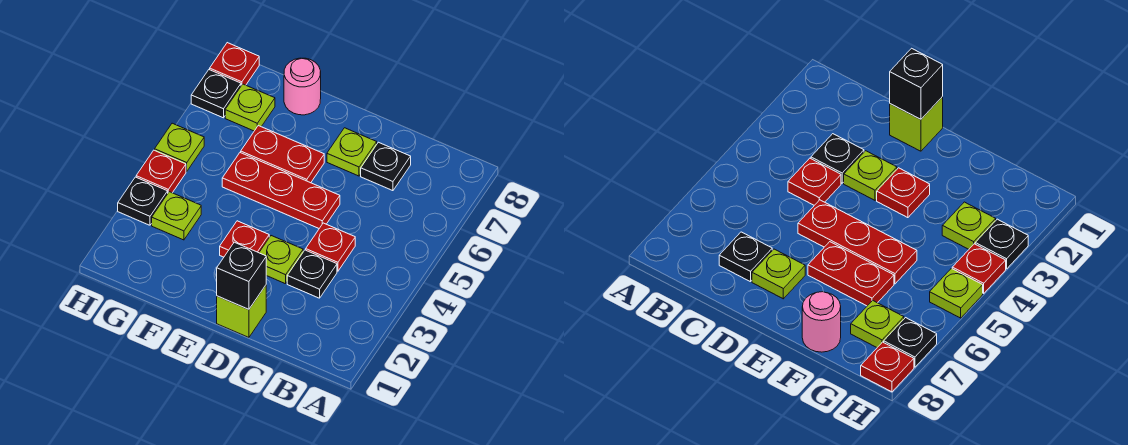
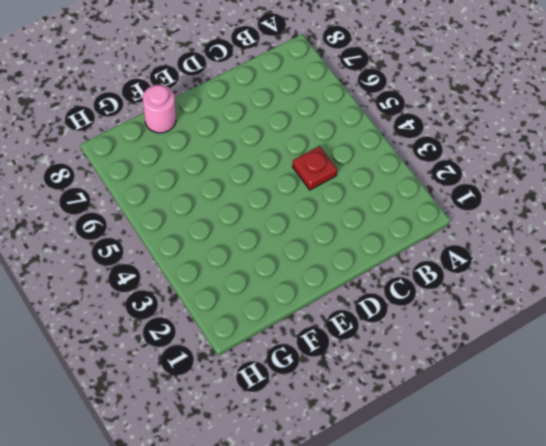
none -> black 1x1 plate [287,250,337,298]
none -> black 1x1 plate [361,142,411,191]
none -> lime 1x1 brick [217,285,266,337]

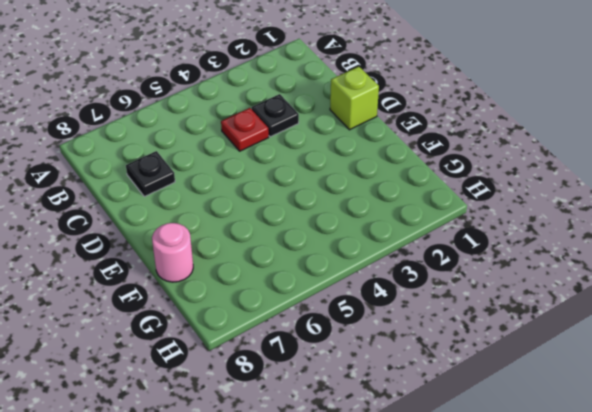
none -> lime 1x1 plate [259,236,303,284]
none -> red 1x3 plate [222,152,340,228]
none -> lime 1x1 plate [327,128,377,176]

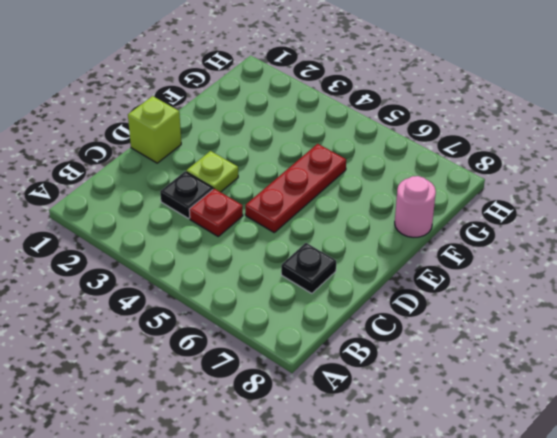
none -> lime 1x1 plate [327,128,377,176]
none -> red 1x1 plate [220,221,269,257]
none -> red 1x2 plate [241,126,324,183]

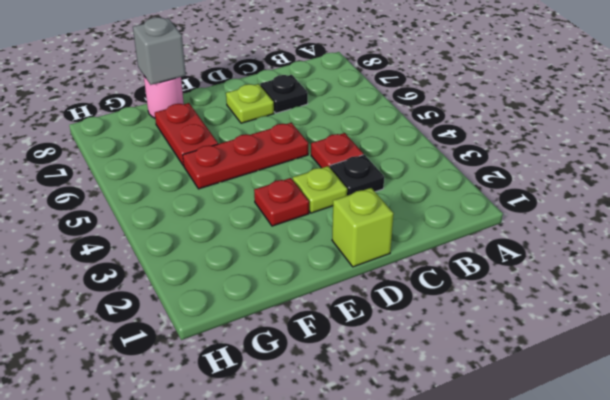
red 1x2 plate [155,103,218,166] -> red 1x2 plate turned to [241,126,324,183]
grey 1x1 brick [133,17,186,85] -> none
none -> lime 1x1 plate [152,192,201,240]
none -> lime 1x1 plate [225,84,275,131]
none -> black 1x1 plate [118,177,168,225]

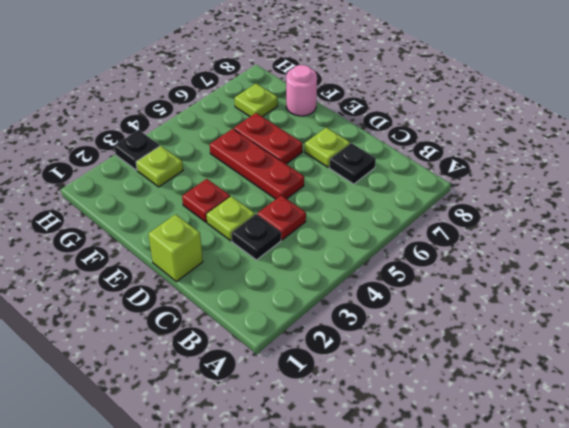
none -> red 1x1 plate [136,150,186,193]
none -> lime 1x1 plate [155,123,204,171]
none -> black 1x1 plate [191,70,241,118]

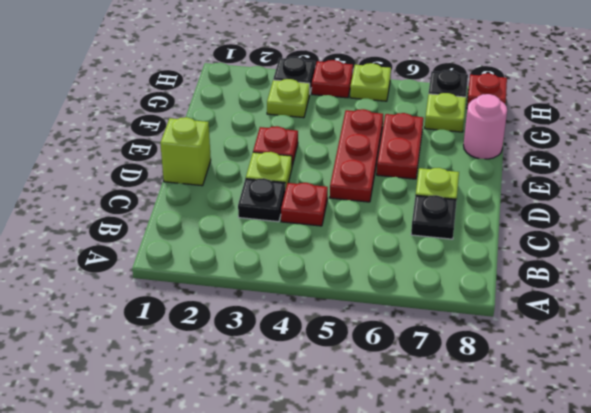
none -> black 1x1 brick [217,242,266,309]

